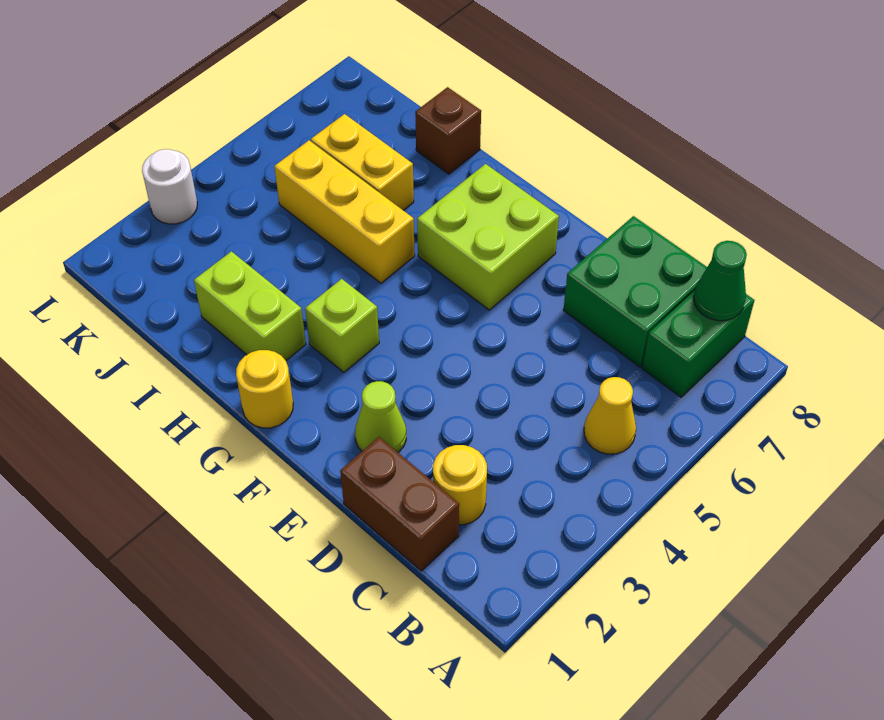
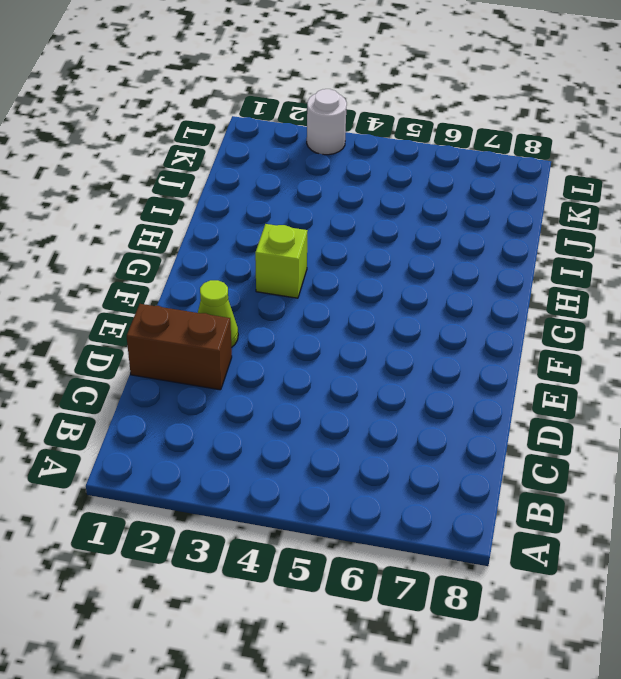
brown 1x2 brick [127,304,232,390] -> brown 1x2 brick turned to [340,437,459,571]
none -> yellow 1x1 cone [584,377,636,454]
none -> green 1x2 brick [642,291,755,397]
none -> yellow 1x1 round brick [433,445,487,525]

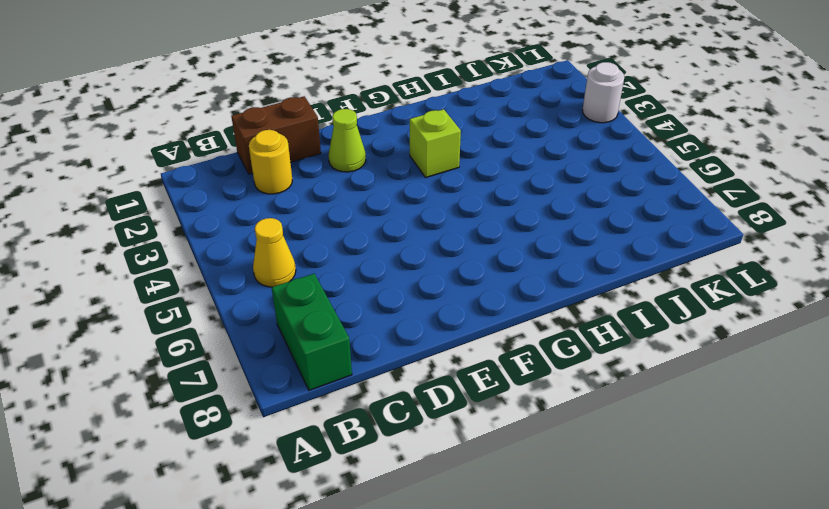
none -> green 2x2 brick [563,216,707,367]
none -> lime 2x2 brick [417,164,559,310]
none -> yellow 1x1 round brick [236,350,293,428]

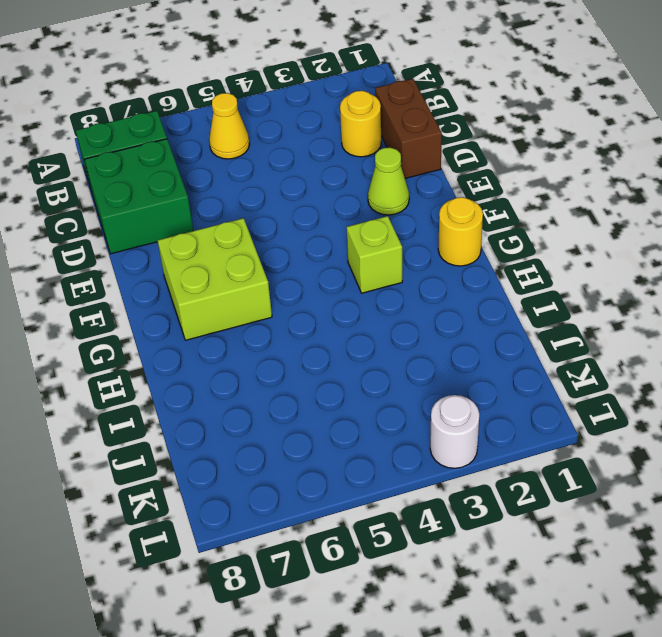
none -> lime 1x2 brick [194,251,306,360]
none -> yellow 1x3 brick [274,140,415,283]
none -> yellow 1x2 brick [311,114,414,210]

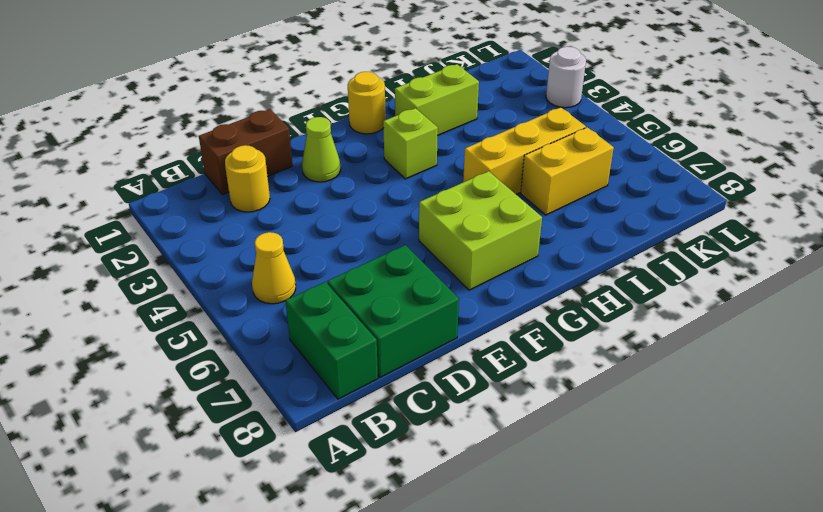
none -> brown 1x1 brick [415,87,481,174]
none -> green 1x1 cone [693,241,747,321]

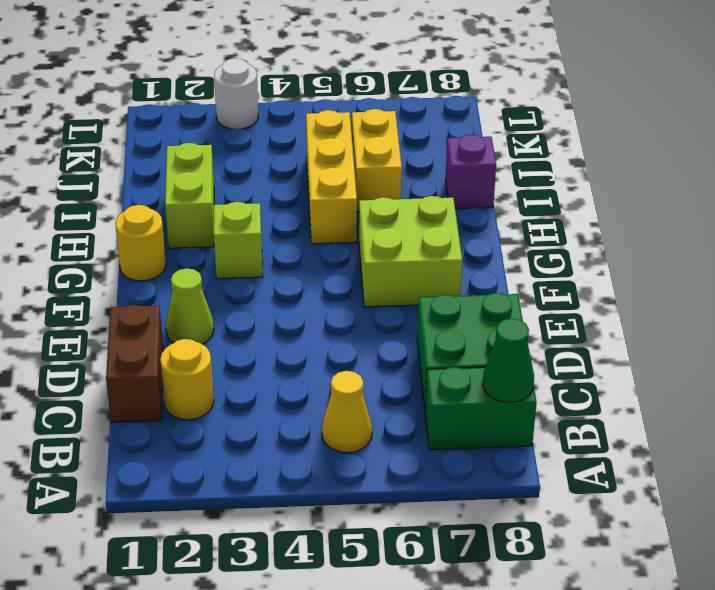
purple 1x1 brick [445,135,496,209] -> brown 1x1 brick [415,87,481,174]

